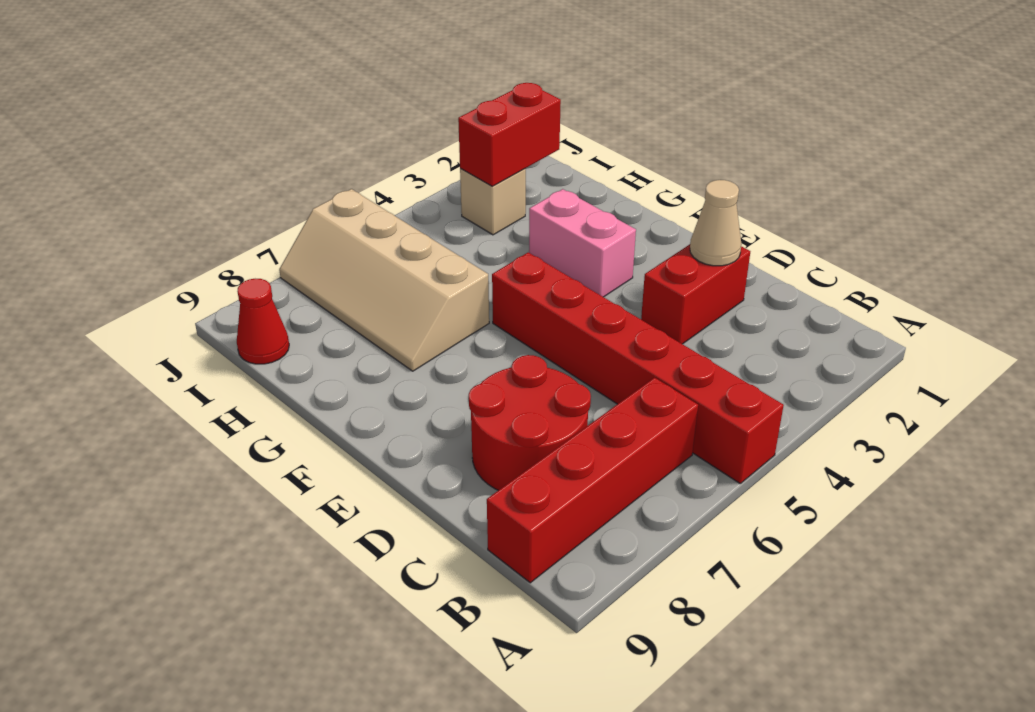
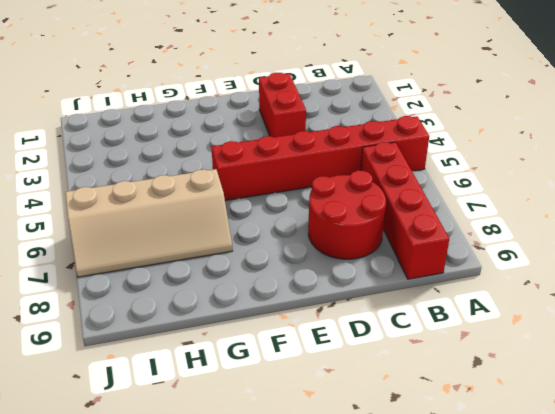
none -> pink 1x2 brick [529,189,636,297]
none -> tan 1x1 brick [460,168,526,235]

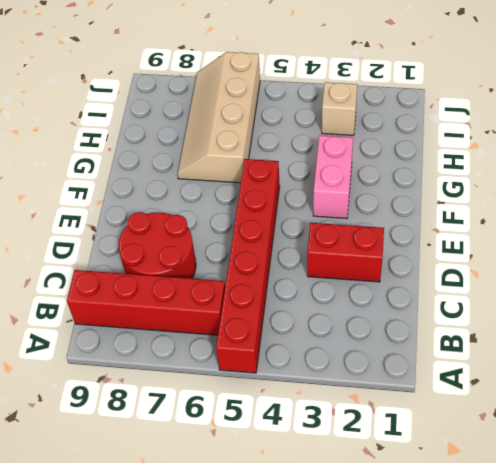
none -> red 1x1 cone [237,279,289,364]
none -> tan 1x1 cone [690,180,742,266]

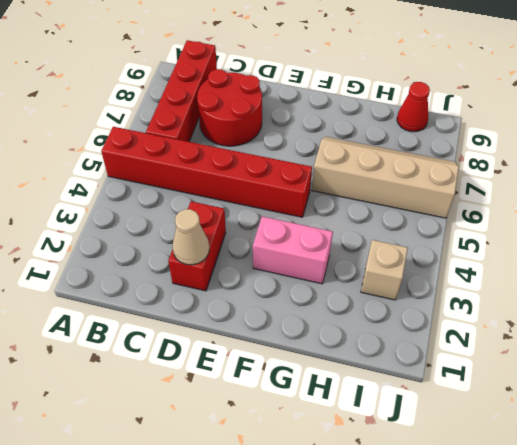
none -> red 1x2 brick [458,83,561,186]

